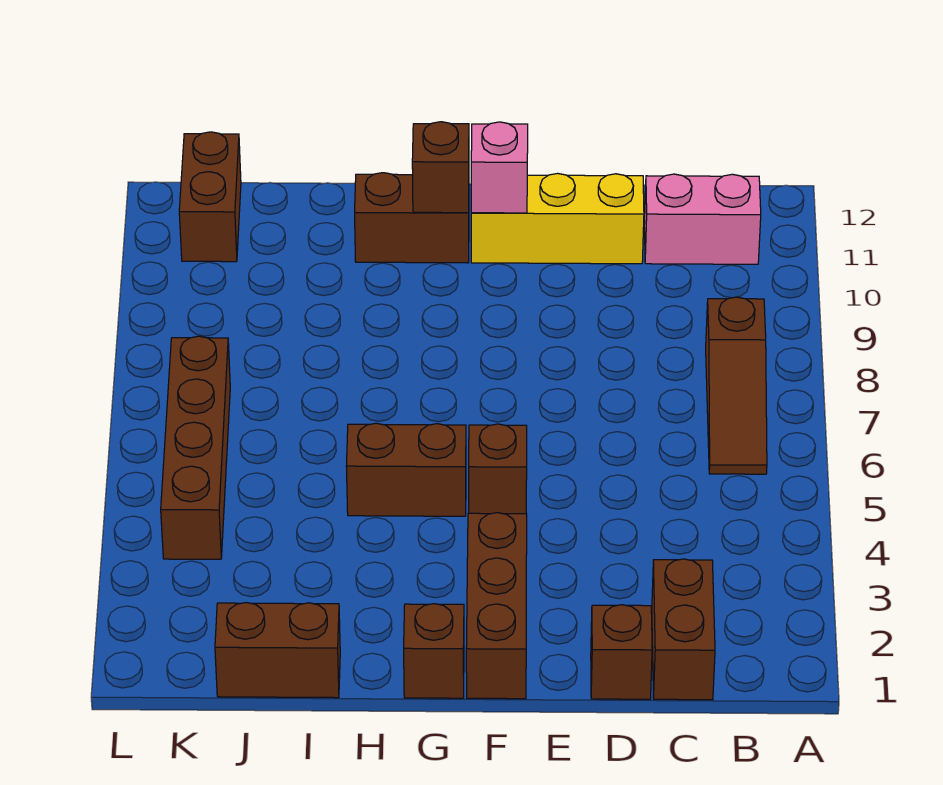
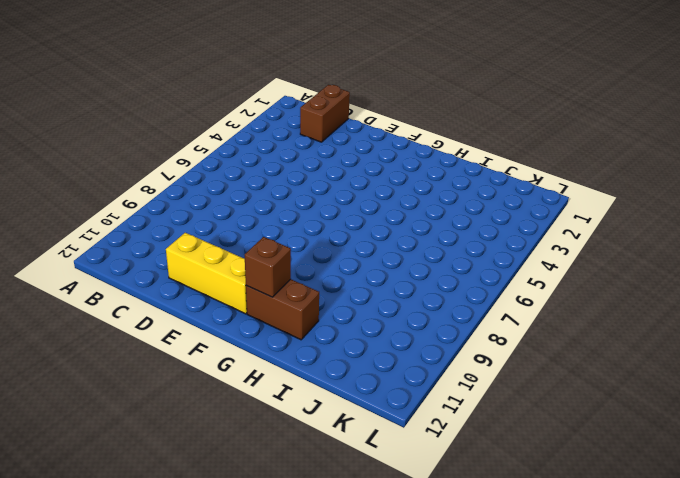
none -> brown 1x3 slope [706,297,767,474]
none -> pink 1x2 brick [644,174,761,264]
none -> brown 1x1 brick [591,605,652,699]

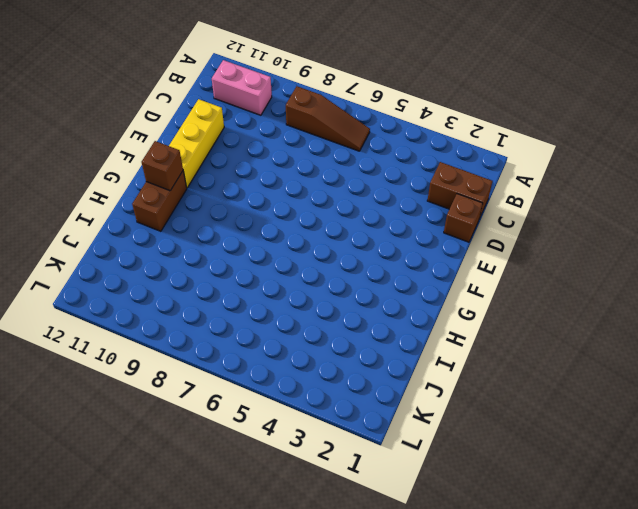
pink 1x2 brick [212,60,272,115] -> pink 1x2 brick turned to [644,174,761,264]
none -> brown 1x3 brick [466,513,527,699]
none -> brown 1x1 brick [469,424,527,514]
none -> brown 1x1 brick [404,604,464,698]

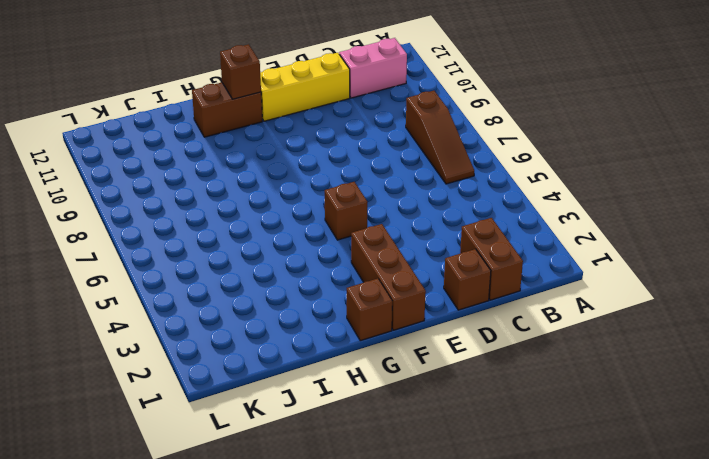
none -> brown 1x2 brick [346,423,466,516]
none -> brown 1x2 brick [215,603,340,698]
none -> brown 1x4 brick [161,336,230,559]

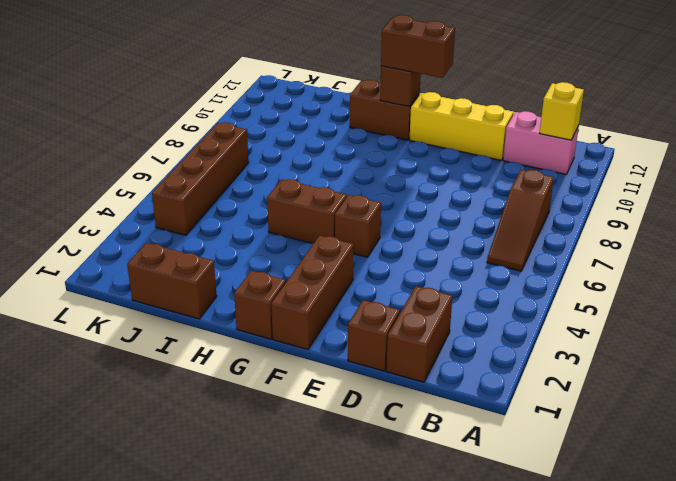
yellow 1x1 brick [540,82,584,140] -> none
brown 1x2 brick [381,15,455,78] -> brown 1x2 brick turned to [179,132,241,262]
none -> pink 1x1 brick [471,122,528,213]

